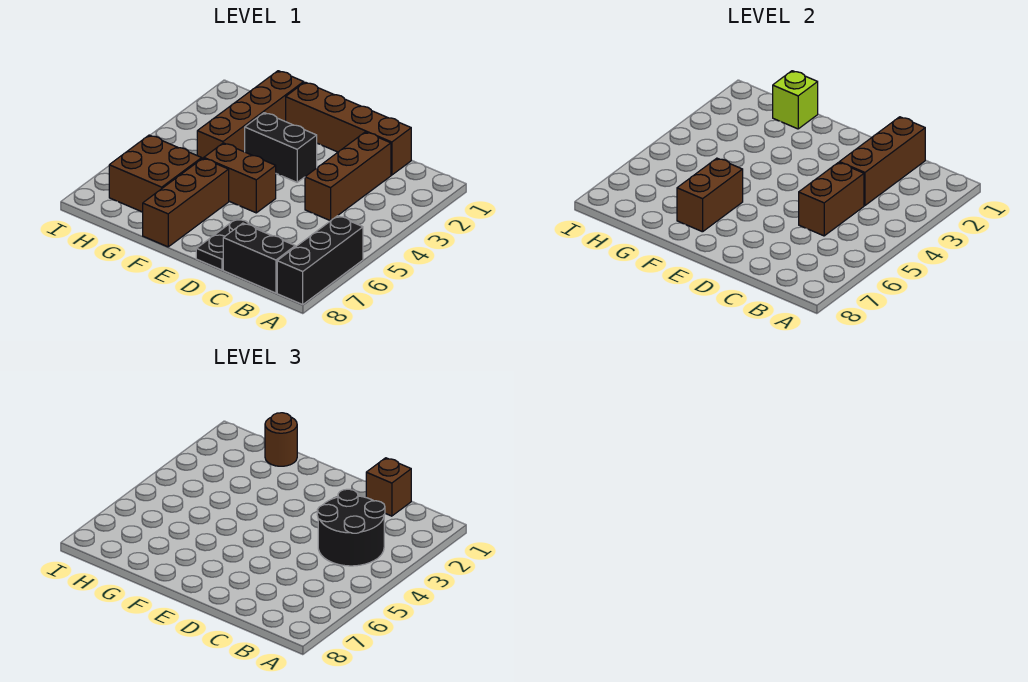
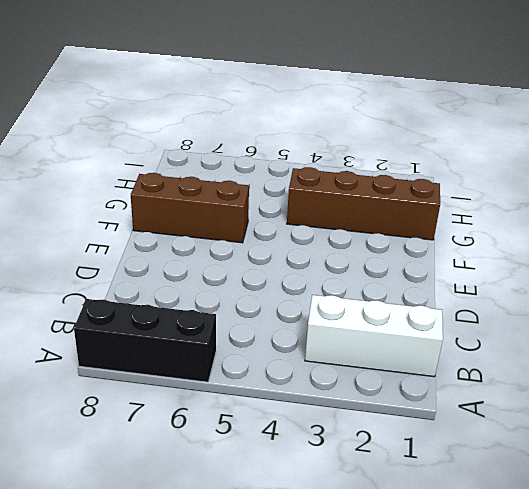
white 1x3 brick [305,295,443,377] -> none
none -> black 1x2 brick [223,223,295,293]
none -> brown 1x4 brick [286,82,411,175]
none -> brown 1x3 brick [305,132,391,221]

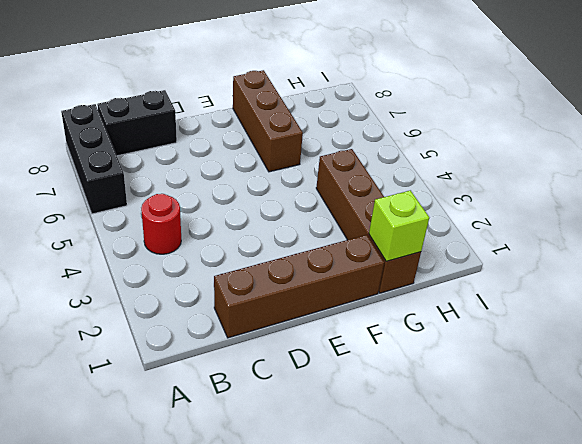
red 1x1 round brick [141,194,181,254] -> none
none -> brown 1x3 brick [305,132,391,221]
none -> black 1x2 plate [196,219,262,270]
none -> black 1x2 brick [245,113,317,182]

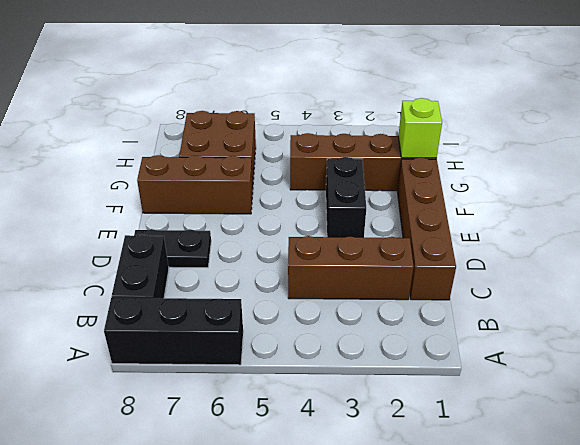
none -> brown 1x2 brick [204,143,276,213]
none -> brown 1x3 brick [839,117,925,205]
none -> brown 1x2 brick [799,162,864,236]

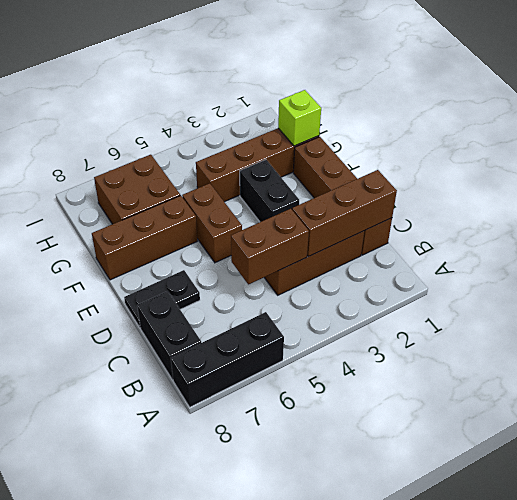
none -> brown 1x2 brick [677,158,743,232]
none -> black 2x2 round brick [317,489,385,566]
none -> brown 1x1 brick [366,458,411,516]

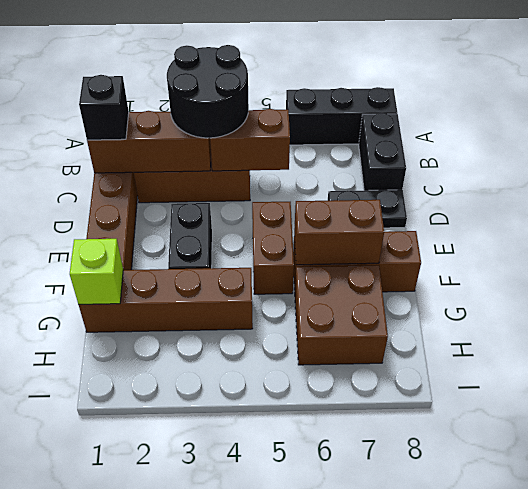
black 1x1 brick [79,75,129,140] -> brown 1x1 brick [366,458,411,516]
none -> brown 1x1 round brick [265,413,297,466]

